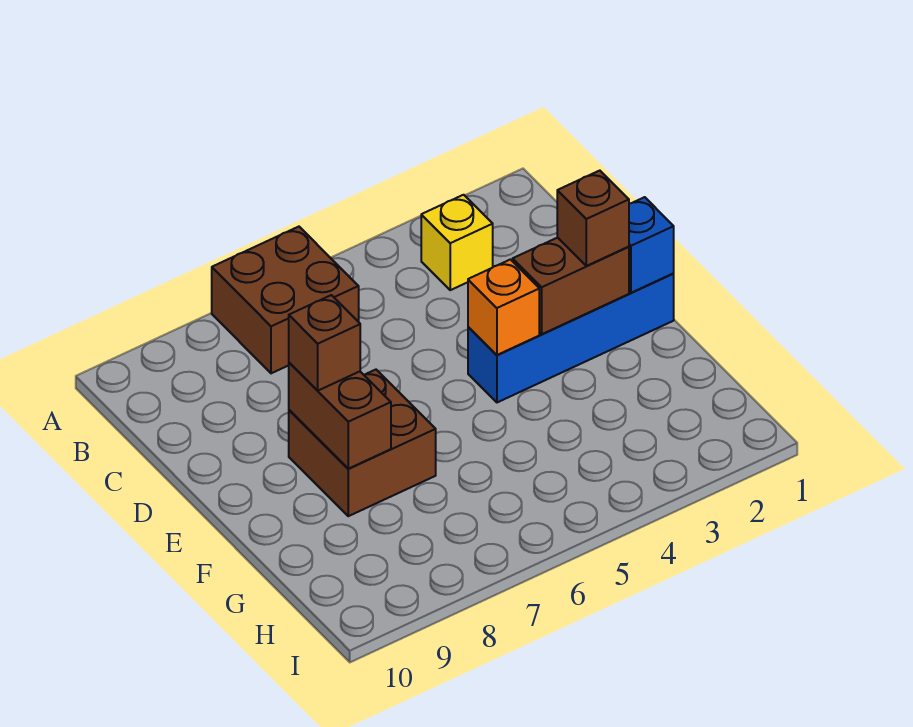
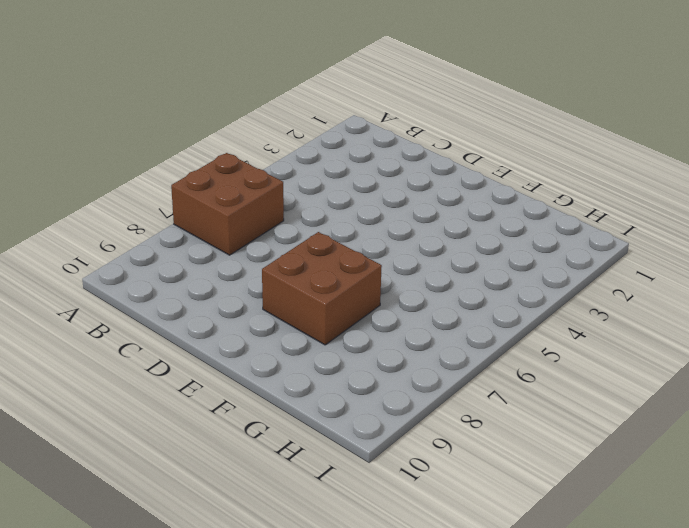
none -> yellow 1x1 brick [421,195,493,290]
none -> blue 1x4 brick [468,273,674,402]

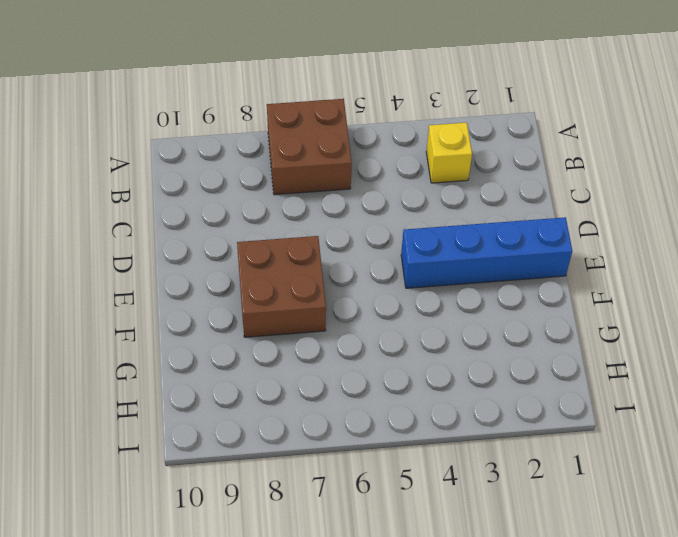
none -> blue 1x1 brick [629,197,674,293]
none -> brown 1x2 brick [513,238,629,334]

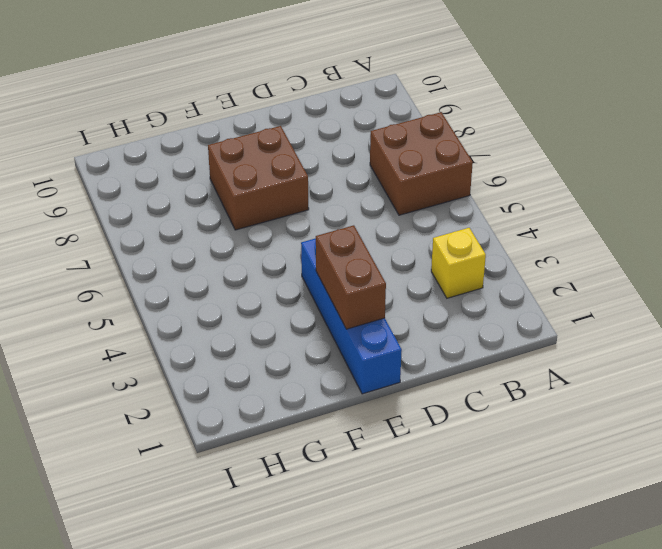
none -> blue 1x1 brick [629,197,674,293]
none -> orange 1x1 brick [468,260,539,355]

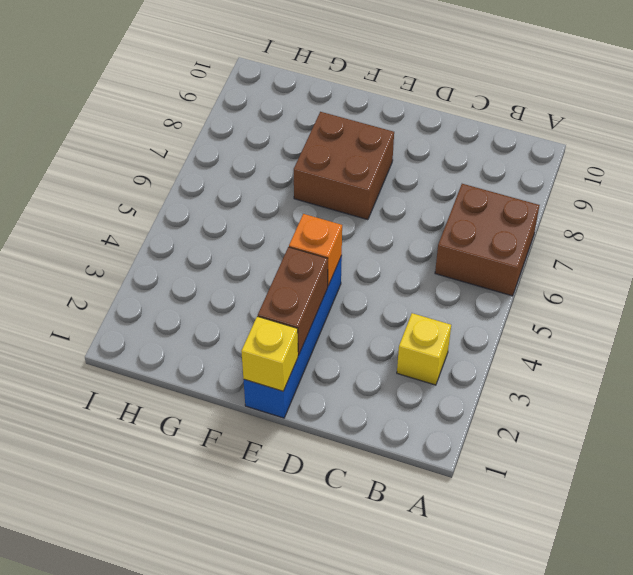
yellow 1x1 brick [241,316,298,391] -> blue 1x1 brick [629,197,674,293]
none -> brown 1x2 brick [289,363,391,469]
none -> brown 1x1 brick [557,171,629,266]

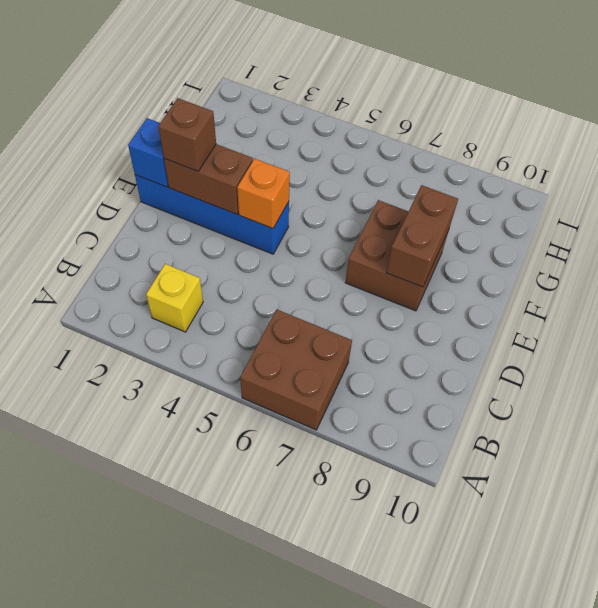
none -> brown 1x1 brick [289,295,360,391]

